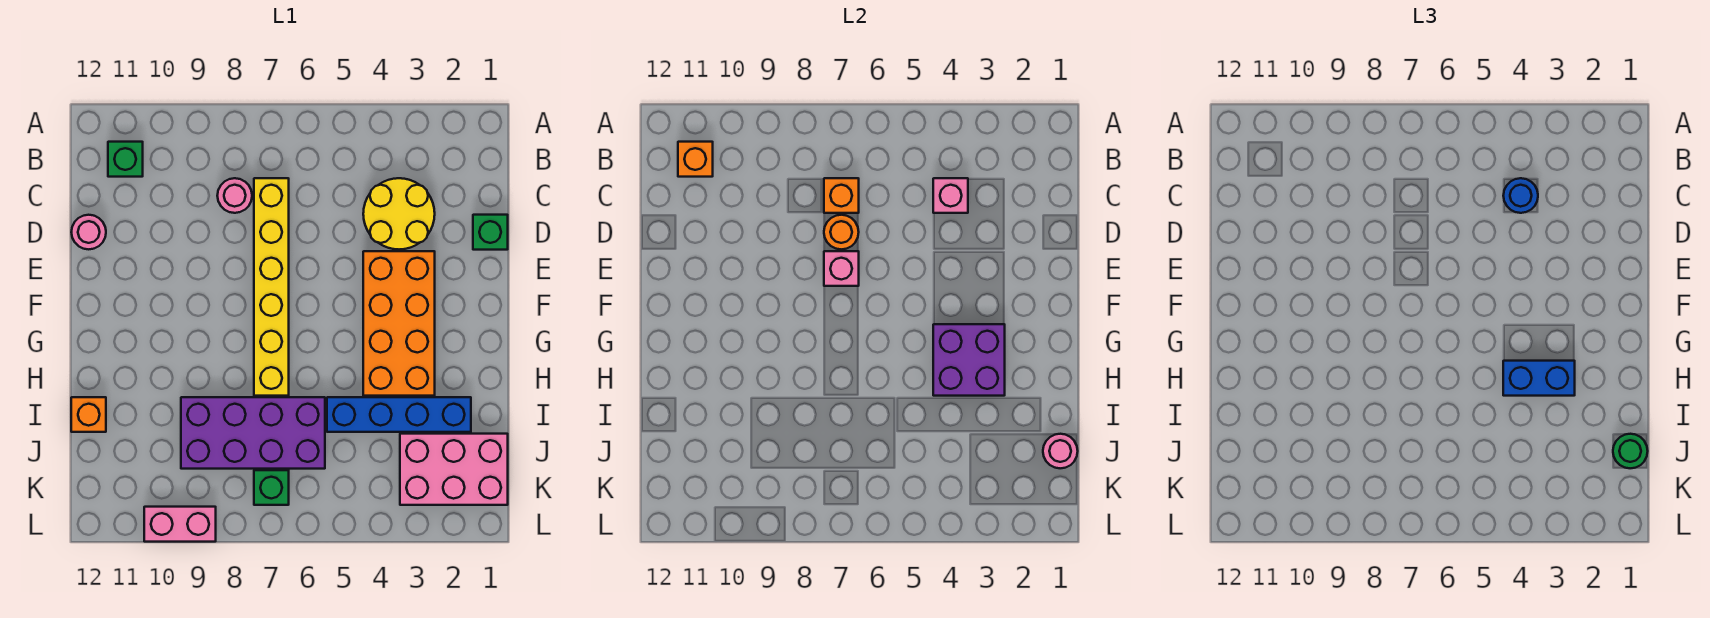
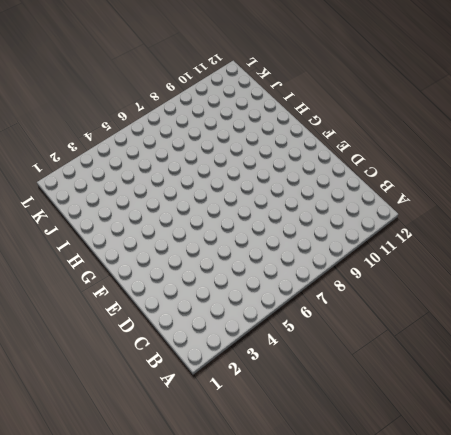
none -> green 1x1 brick [108,142,143,177]
none -> yellow 2x2 round brick [363,178,435,249]
none -> yellow 1x6 brick [254,178,289,396]

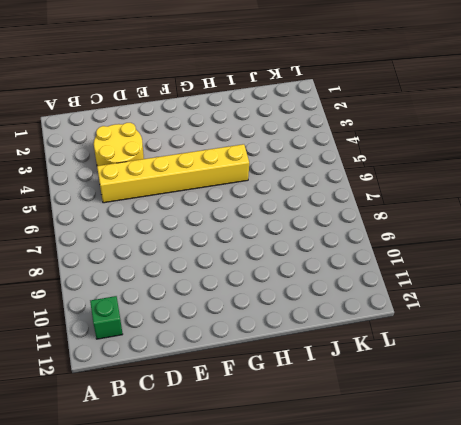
yellow 1x6 brick [97,144,249,203] -> yellow 1x6 brick moved to [254,178,289,396]
none -> pink 1x1 round brick [217,178,252,213]
none -> green 1x1 brick [473,215,508,250]
none -> pink 1x1 round brick [71,215,106,249]

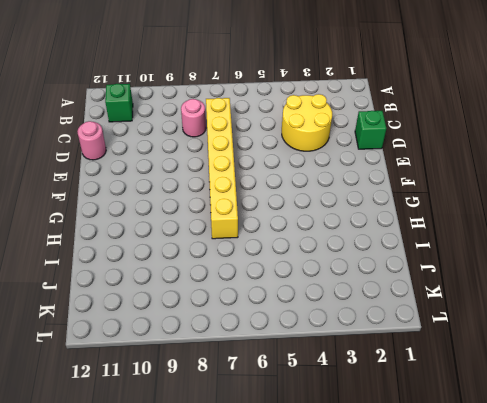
none -> orange 2x4 brick [363,251,435,396]
none -> blue 1x4 brick [327,397,471,432]
none -> purple 2x4 brick [181,397,325,469]

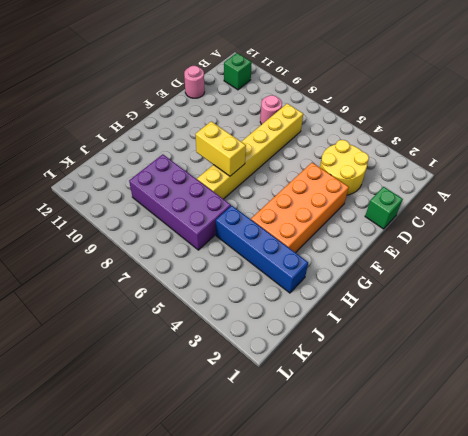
yellow 1x2 brick [196,121,246,176] -> none
none -> orange 1x1 brick [71,397,106,432]
none -> pink 2x3 brick [400,434,508,505]
none -> green 1x1 brick [254,470,289,505]

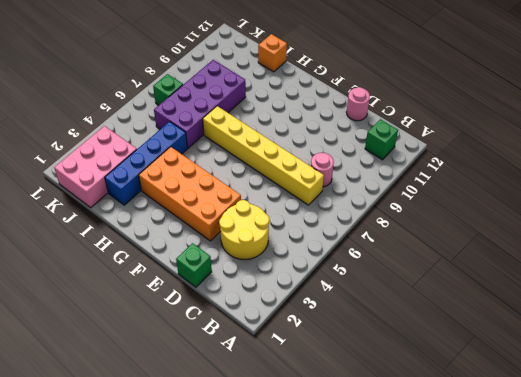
none -> pink 1x2 brick [144,507,216,542]
none -> orange 1x1 brick [678,142,713,177]
none -> pink 1x1 brick [933,178,968,213]

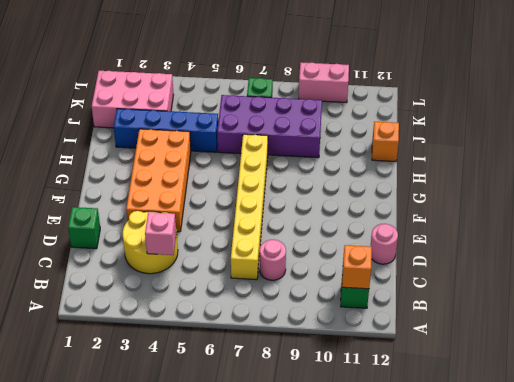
none -> orange 1x1 brick [824,178,859,213]
none -> orange 1x1 round brick [824,215,859,249]
none -> pink 1x1 brick [824,251,859,286]

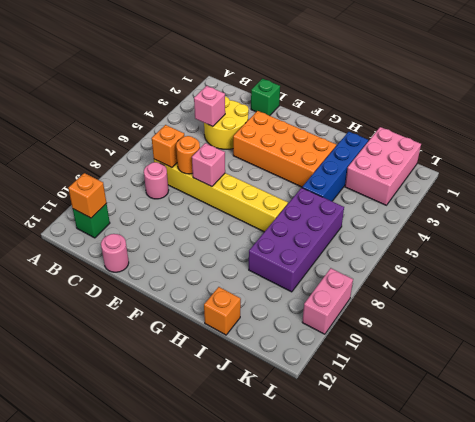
none -> green 1x1 brick [254,470,289,505]
none -> purple 2x2 brick [933,324,1005,396]
none -> pink 1x1 round brick [1043,434,1078,468]

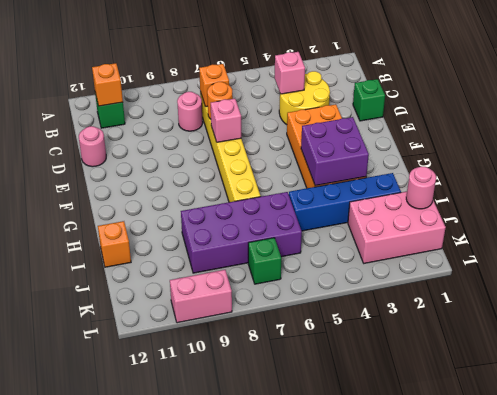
none -> blue 1x1 round brick [1503,178,1538,213]
none -> blue 1x2 brick [1503,361,1575,396]
none -> green 1x1 round brick [1613,434,1648,468]

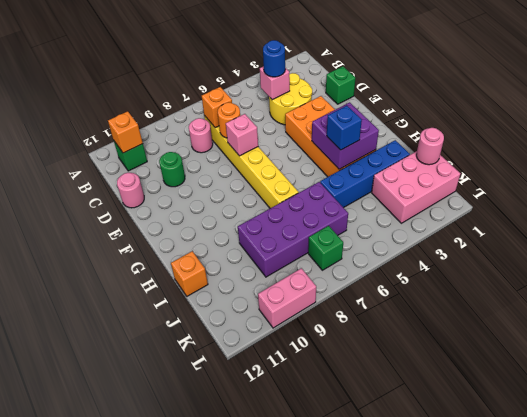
green 1x1 round brick [159,152,185,187] -> green 1x1 round brick moved to [1613,434,1648,468]
blue 1x1 brick [327,106,362,150] -> blue 1x2 brick [1503,361,1575,396]

